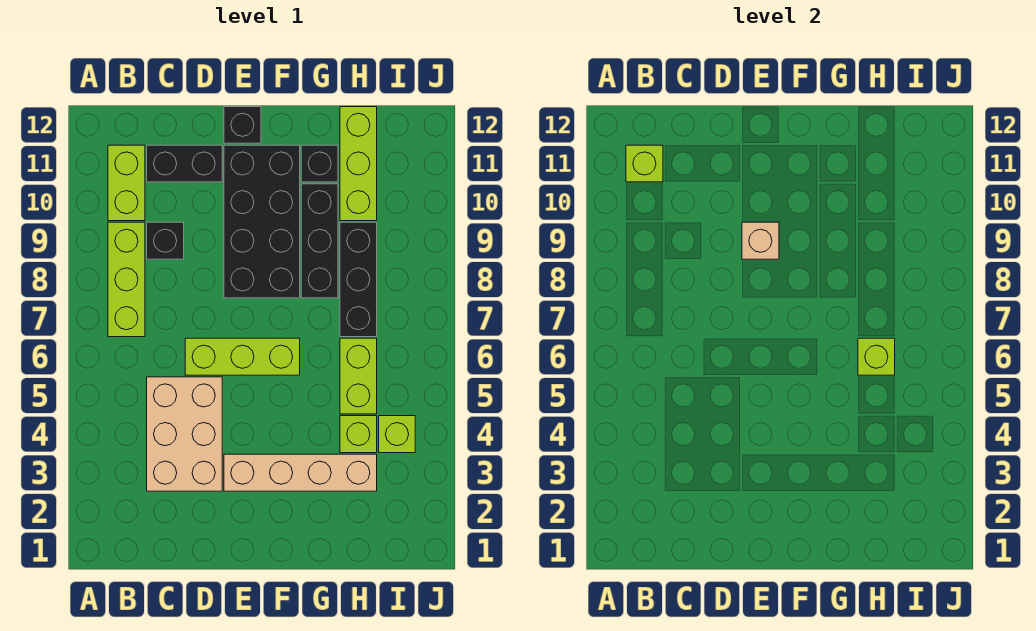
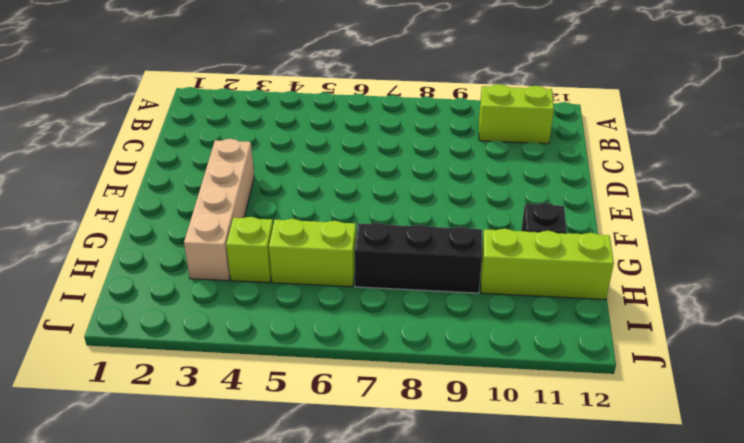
none -> lime 1x3 brick [108,222,145,337]
none -> tan 2x3 brick [147,377,222,491]
none -> black 1x1 brick [147,222,184,259]

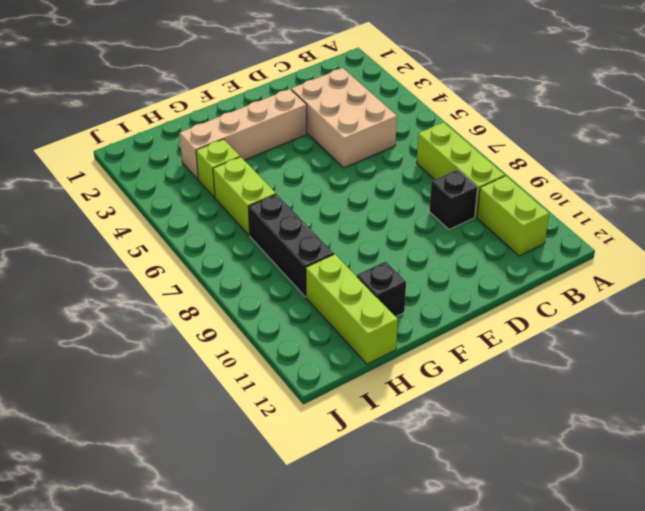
none -> black 1x2 brick [147,145,222,182]
none -> lime 1x3 brick [185,338,300,375]
none -> black 2x4 brick [224,145,300,298]

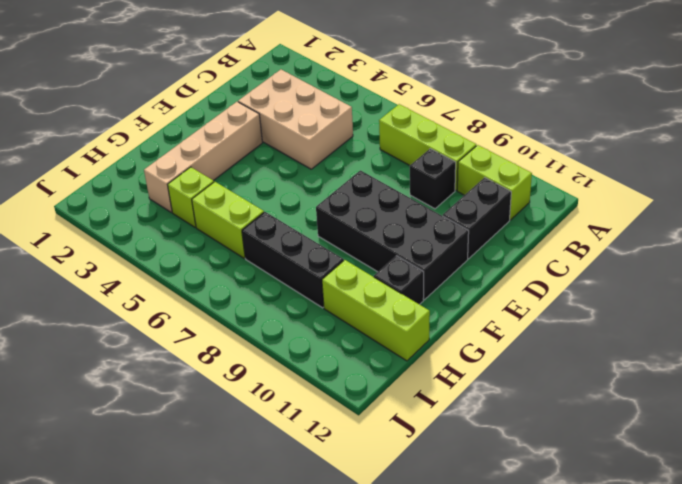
none -> lime 1x3 brick [185,338,300,375]
none -> black 1x1 brick [224,107,261,143]
none -> black 1x3 brick [301,184,338,298]

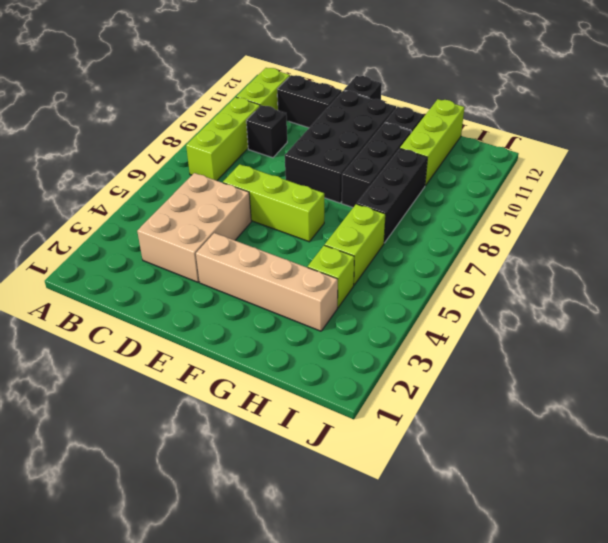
none -> lime 1x1 brick [379,416,415,453]
none -> lime 1x1 brick [626,145,663,182]
none -> tan 1x1 brick [742,222,779,259]

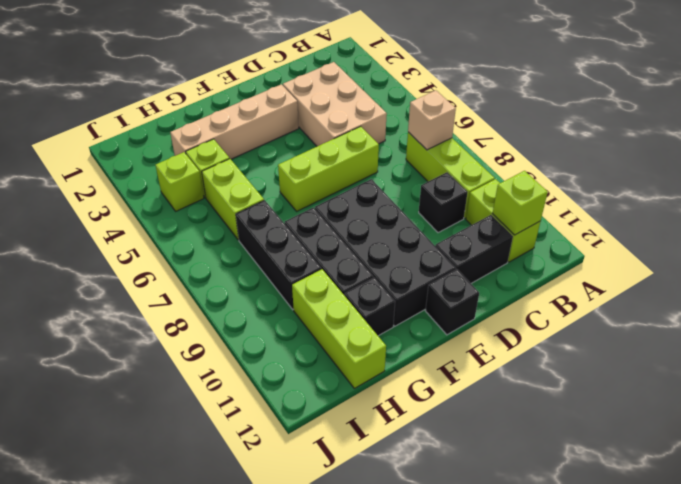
tan 1x1 brick [408,90,456,150] -> tan 1x1 brick moved to [742,222,779,259]
none -> lime 1x1 brick [858,338,895,375]

